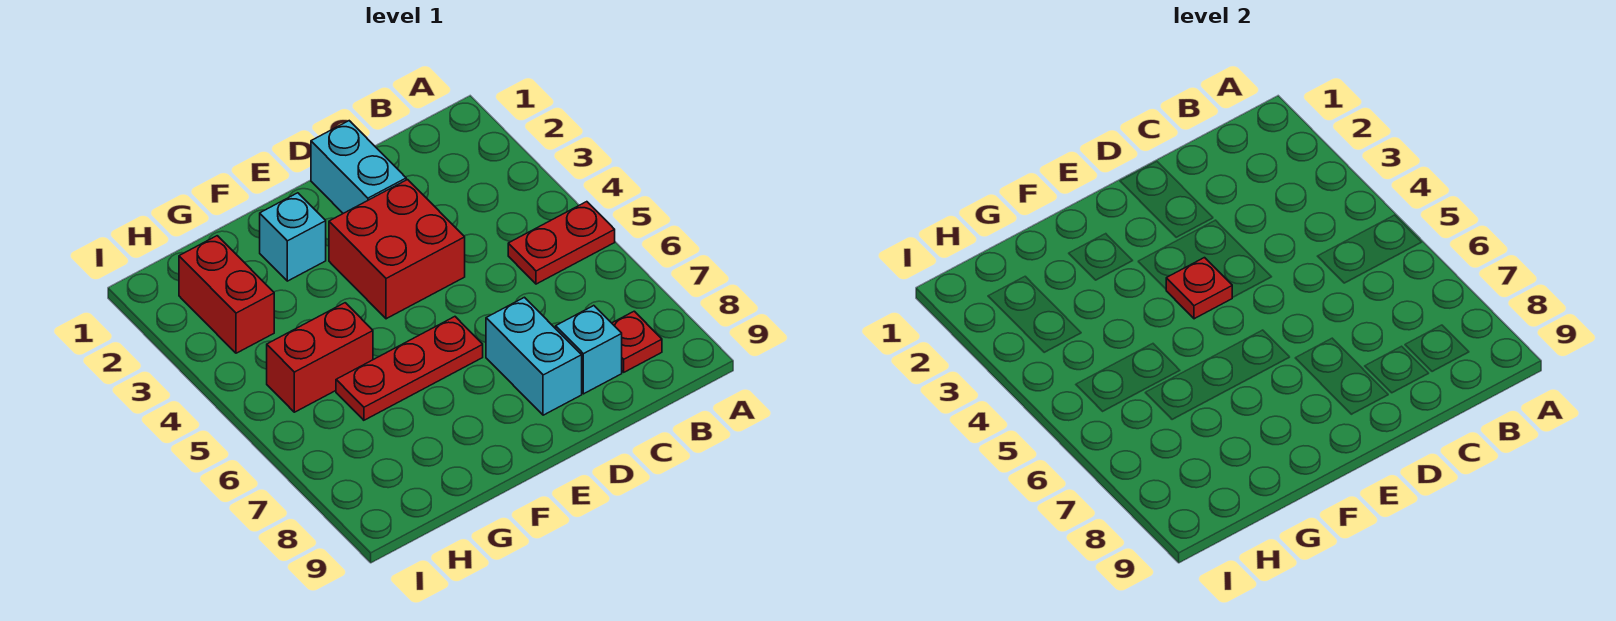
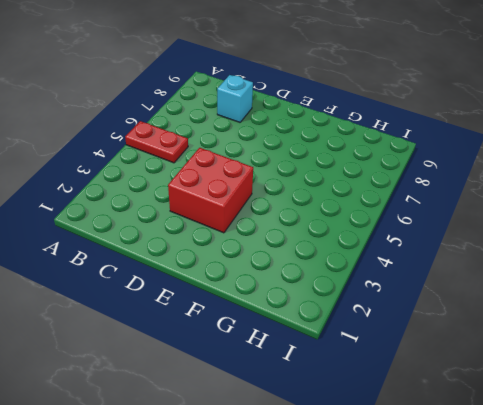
none -> red 1x1 plate [612,311,662,372]
none -> cyan 1x2 brick [311,121,406,213]

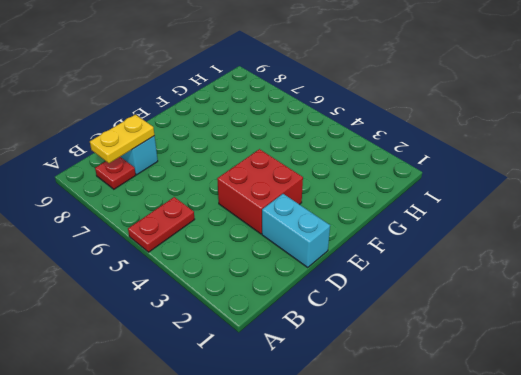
yellow 1x2 plate [90,115,154,163] -> none
none -> cyan 1x2 brick [486,297,582,415]
none -> red 1x3 plate [336,317,483,420]

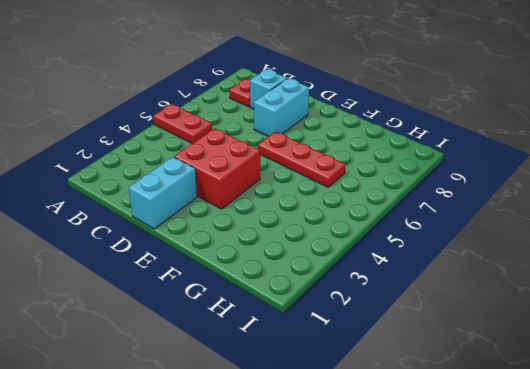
none -> cyan 1x1 brick [260,193,326,281]
none -> red 1x2 brick [267,303,373,412]

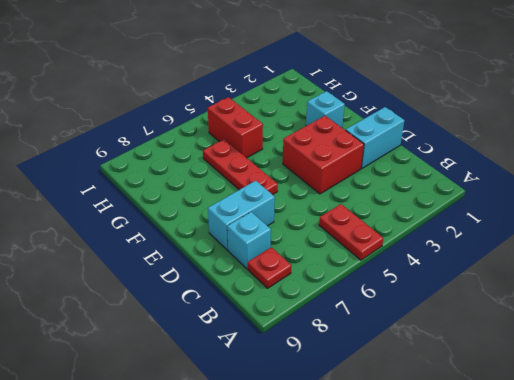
none -> red 1x2 brick [179,236,274,353]
none -> red 1x1 plate [1166,258,1233,319]

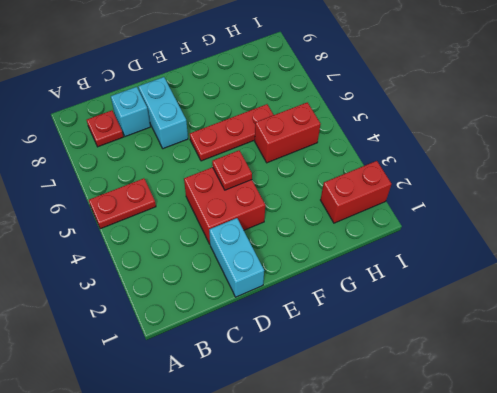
red 1x2 brick [321,161,391,223] -> red 1x2 brick turned to [179,236,274,353]
none -> cyan 1x1 brick [260,193,326,281]

